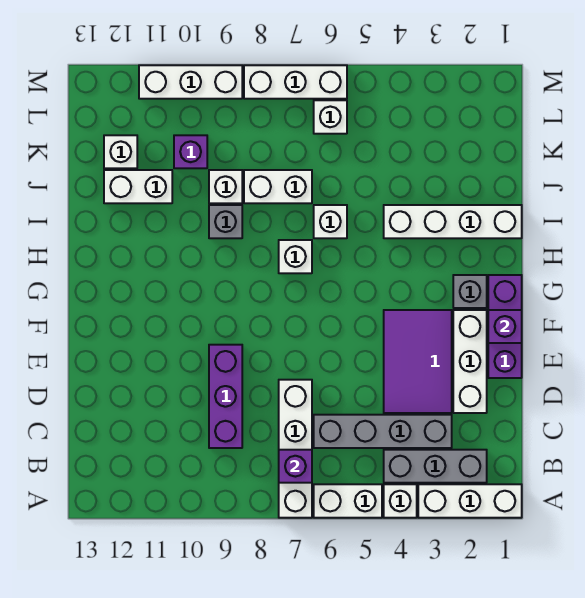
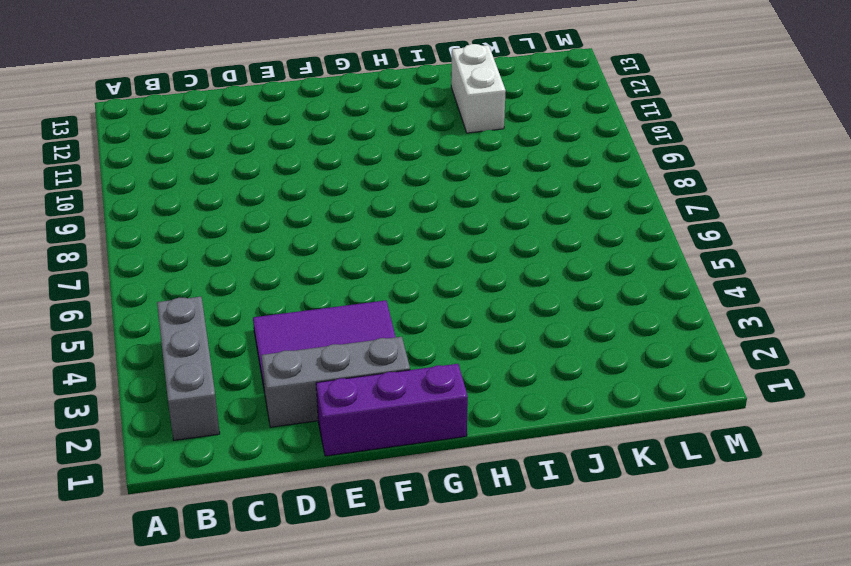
grey 1x3 brick [261,337,410,427] -> white 1x3 brick [453,310,487,413]
none -> white 1x3 brick [418,484,522,518]
none -> white 1x1 brick [384,484,417,518]
none -> white 1x2 brick [314,484,382,518]

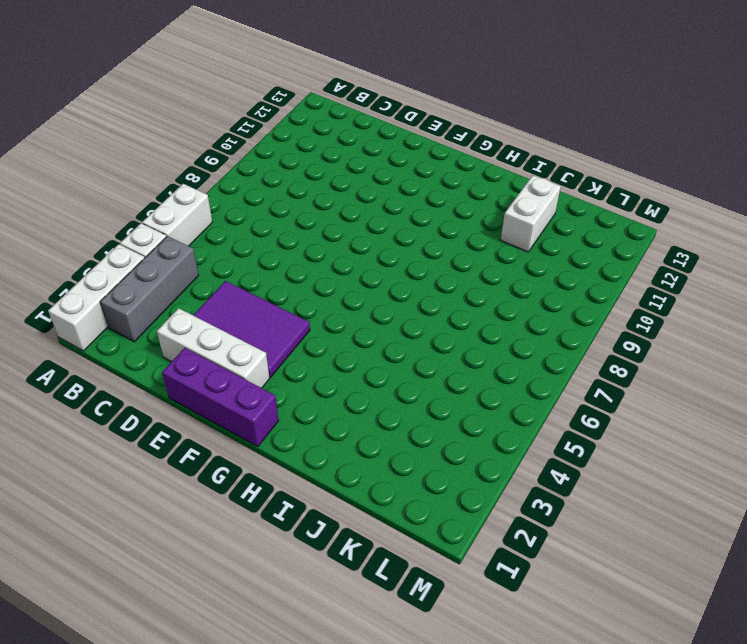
none -> white 1x4 brick [279,380,312,518]
none -> grey 1x4 brick [314,415,452,448]
none -> purple 1x3 brick [209,345,242,448]

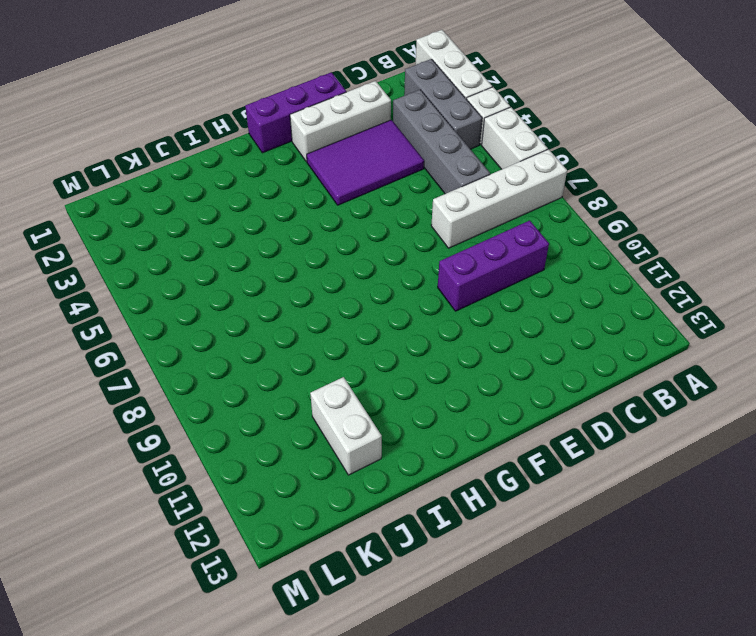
none -> grey 1x1 brick [453,275,487,308]
none -> white 1x1 brick [279,240,312,273]
none -> white 1x4 brick [384,205,522,238]

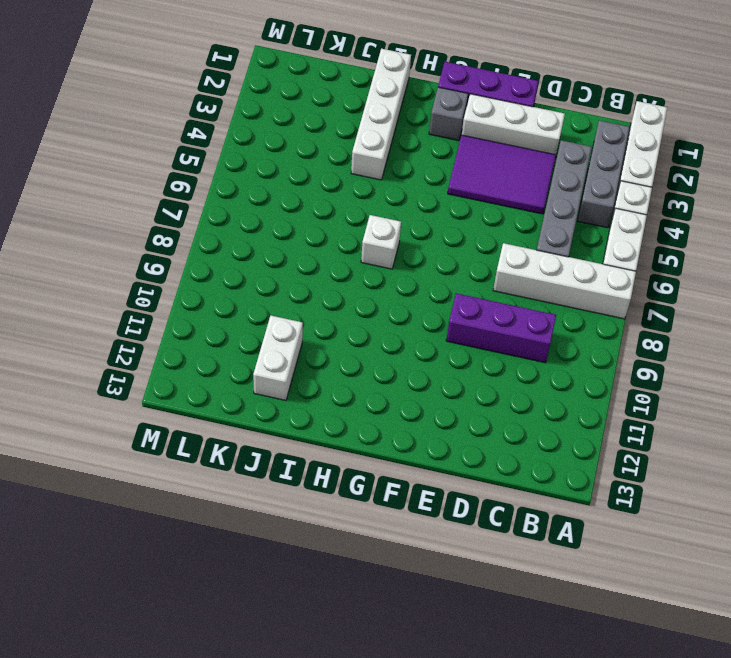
none -> white 1x1 brick [314,205,347,238]
none -> grey 1x1 brick [209,205,242,238]
none -> white 1x2 brick [244,170,312,203]

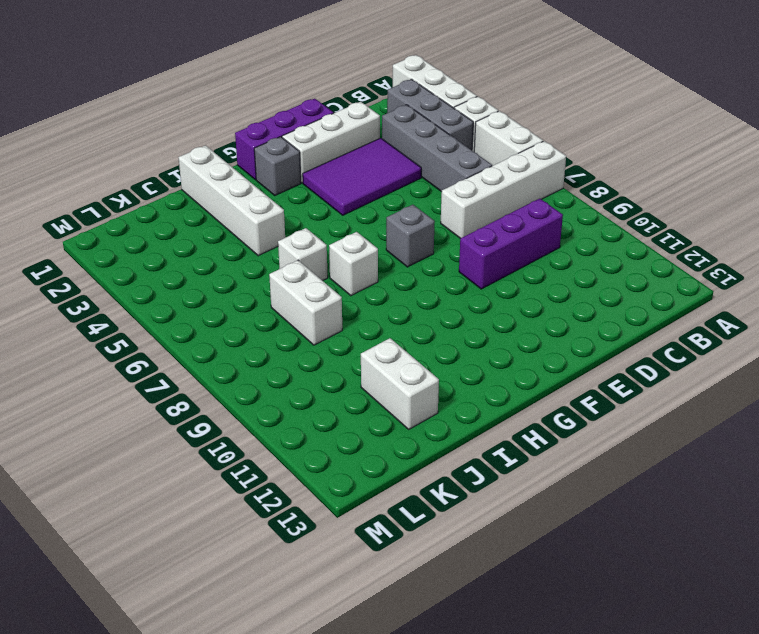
grey 1x1 brick [386,205,435,267] -> grey 1x1 brick moved to [209,205,242,238]
none -> white 1x1 brick [209,170,242,203]
none -> purple 1x1 brick [174,135,207,168]
none -> white 1x1 brick [104,135,137,168]

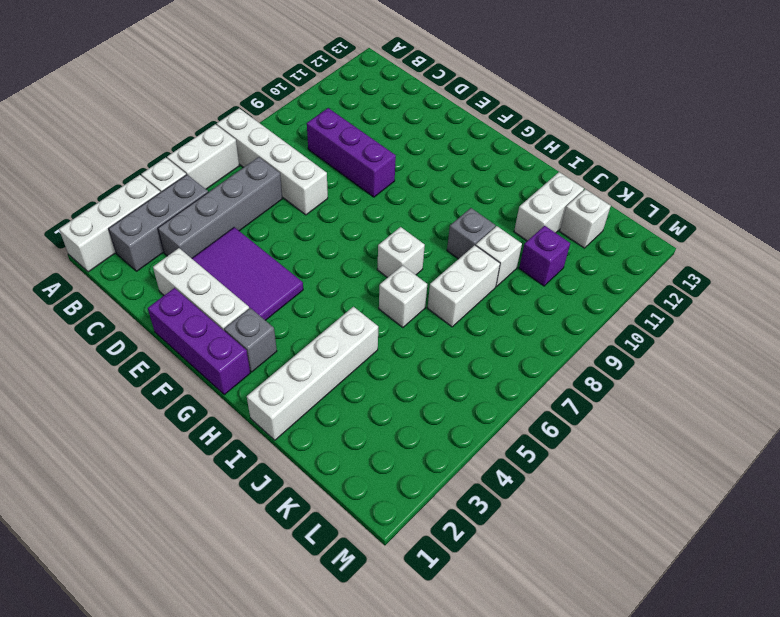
none -> white 1x1 brick [314,100,347,134]
none -> white 1x3 brick [244,65,347,99]
none -> white 1x3 brick [139,65,242,99]

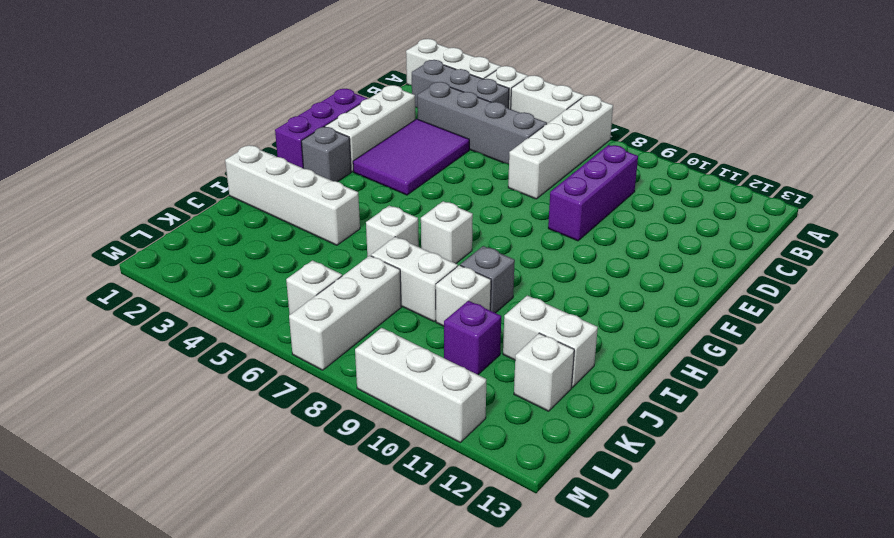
white 1x3 brick [289,256,401,370] -> white 1x3 brick turned to [244,65,347,99]
none -> purple 1x1 brick [279,450,312,483]
none -> purple 1x1 brick [488,310,522,343]

